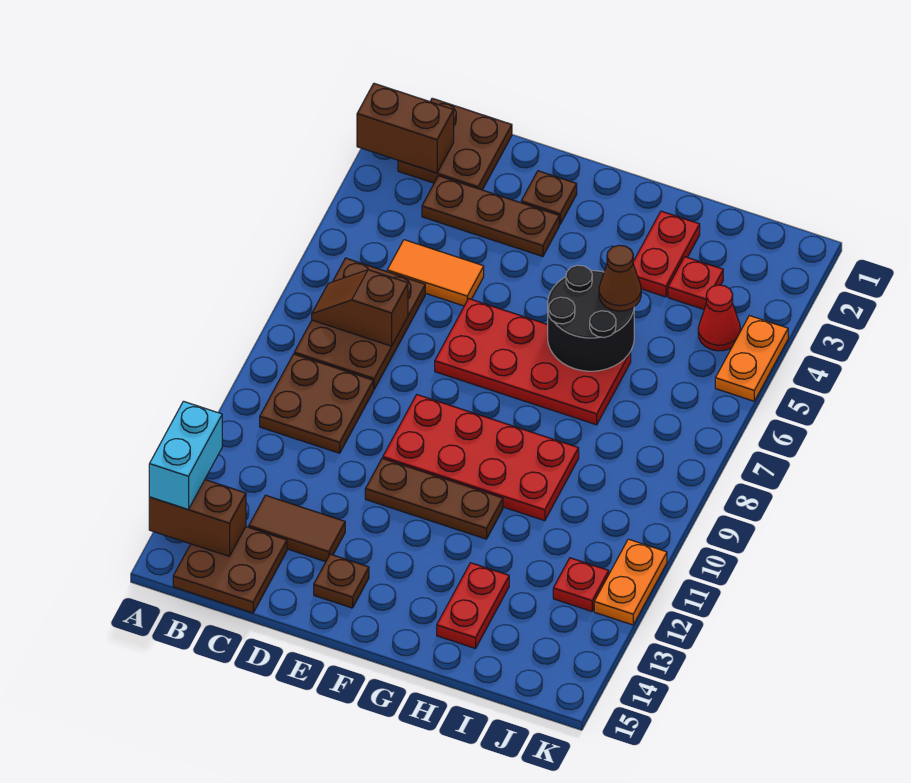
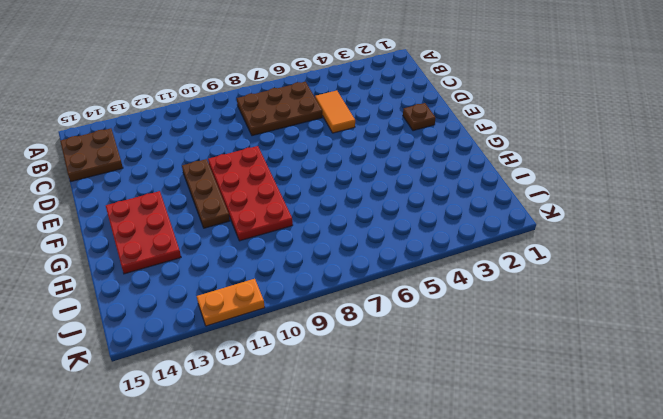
red 2x3 plate [106,191,181,274] -> red 1x2 plate [437,563,509,648]
none -> brown 2x2 plate [398,98,512,190]
none -> brown 2x2 plate [260,354,374,453]
none -> brown 1x3 plate [422,176,559,257]

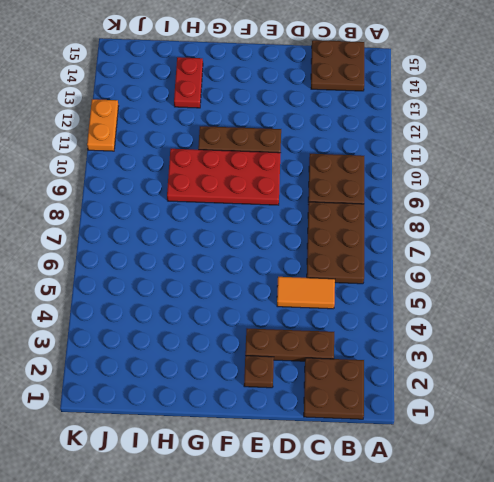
none -> brown 1x2 tile [249,495,345,562]
none -> red 2x4 plate [435,299,631,425]
none -> brown 1x1 plate [314,554,369,608]

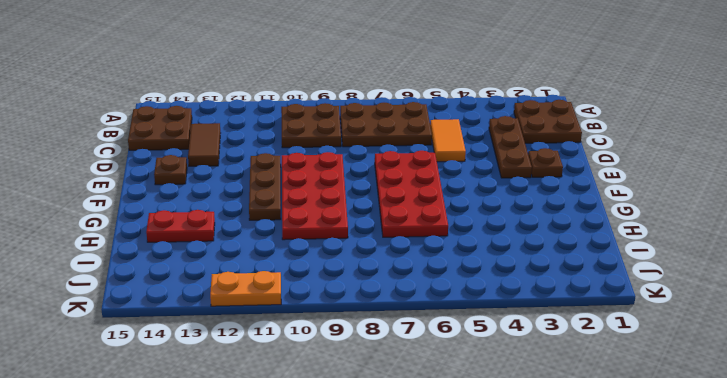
none -> red 1x2 plate [633,211,700,297]
none -> red 1x1 plate [668,257,723,309]
none -> red 1x1 cone [698,285,741,351]

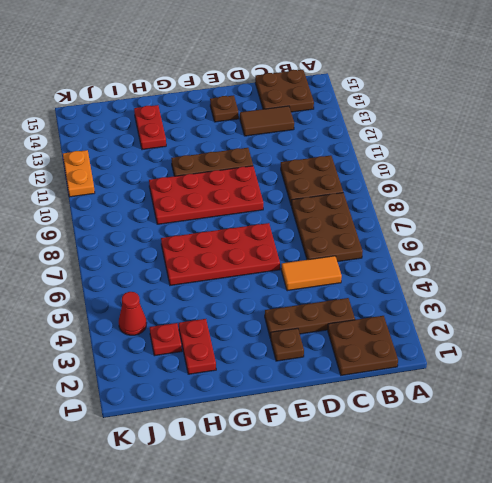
none -> red 1x1 plate [553,558,609,611]
none -> orange 1x2 plate [715,316,788,401]
none -> brown 1x2 brick [357,83,454,173]

